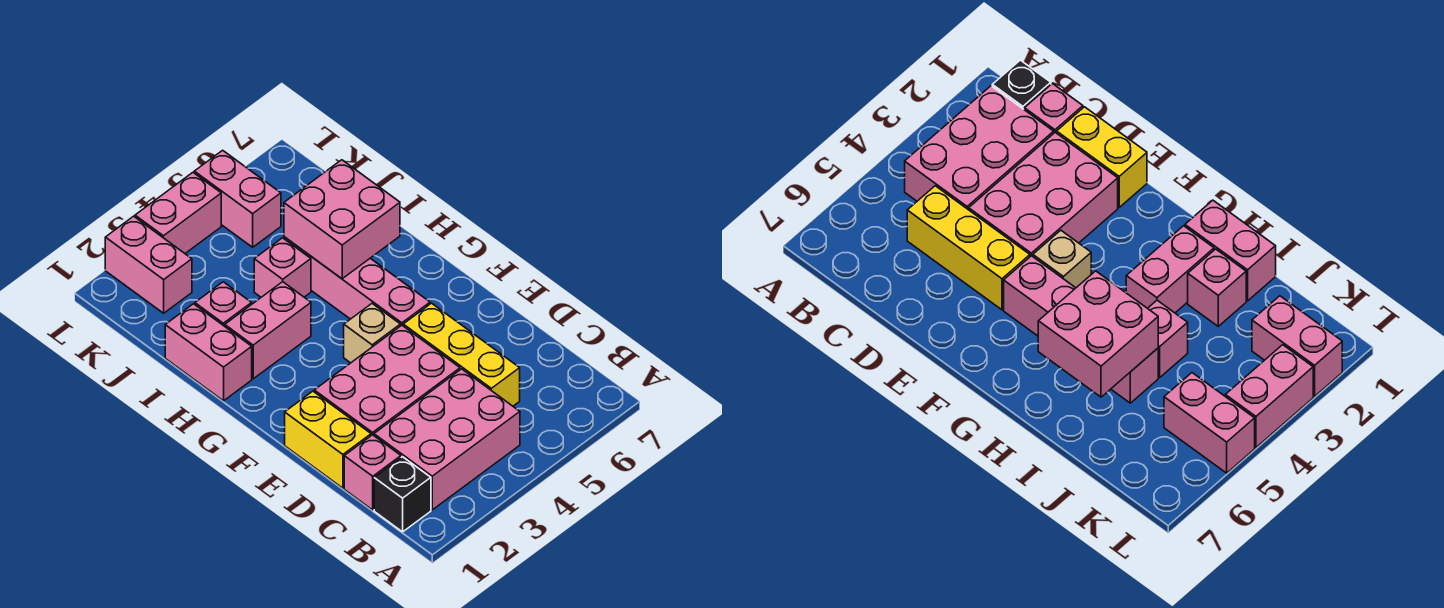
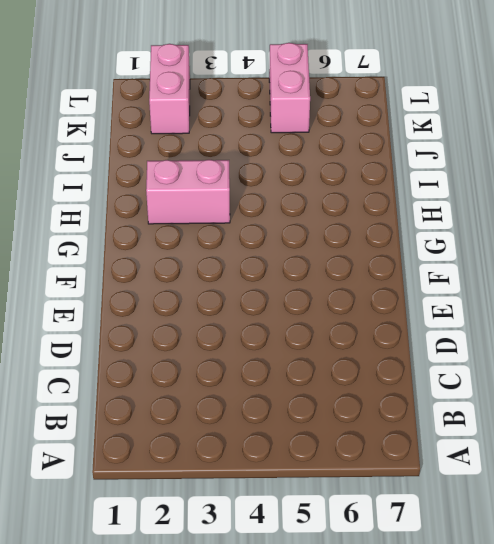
none -> black 1x1 brick [374,457,431,532]
none -> pink 2x3 brick [374,369,520,510]
none -> pink 1x1 brick [344,435,401,510]

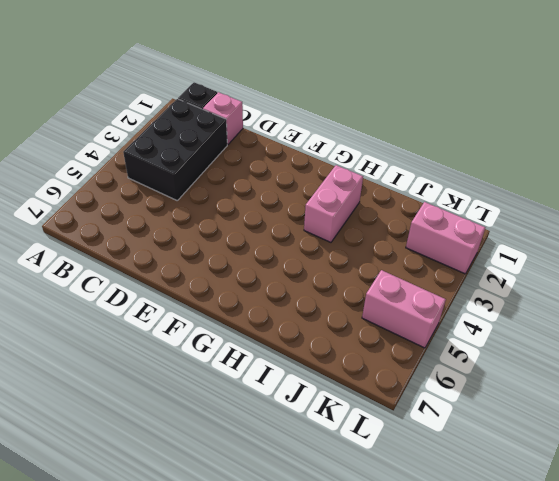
black 2x3 brick [123,99,227,200] -> pink 2x3 brick [374,369,520,510]
none -> yellow 1x3 brick [403,303,520,406]
none -> yellow 1x2 brick [285,391,371,488]
none -> pink 2x3 brick [314,325,460,436]

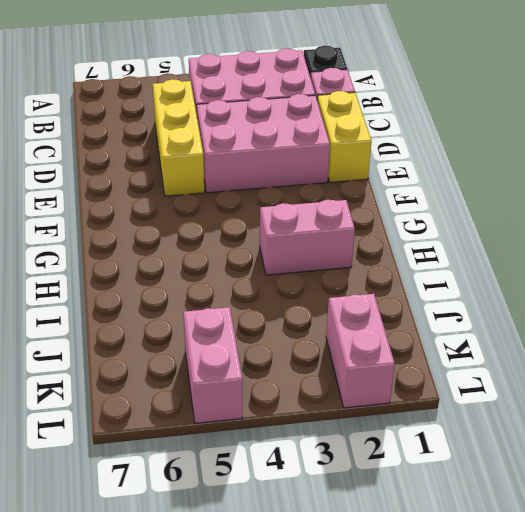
none -> tan 1x1 brick [344,304,400,363]
none -> pink 1x4 brick [284,237,430,326]
none -> pink 1x2 brick [165,304,252,401]

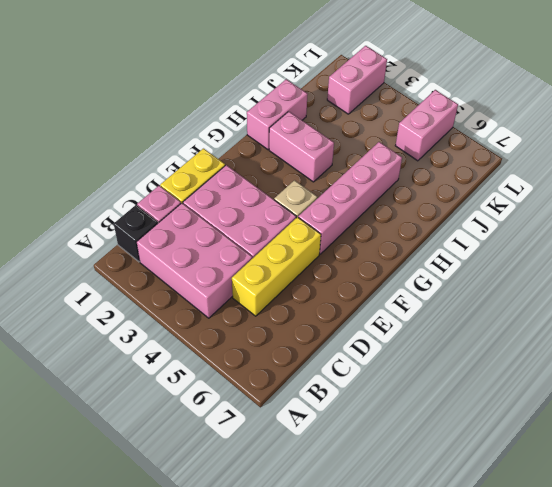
none -> pink 1x1 brick [195,282,252,326]
none -> pink 1x1 brick [254,238,311,297]
none -> pink 1x2 brick [135,173,221,253]

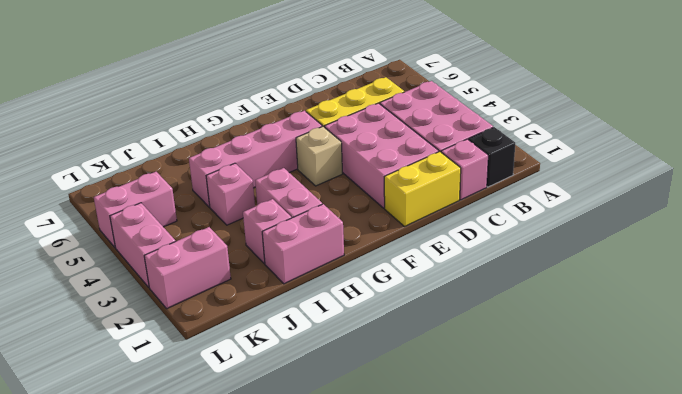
none -> pink 2x2 brick [284,160,400,279]

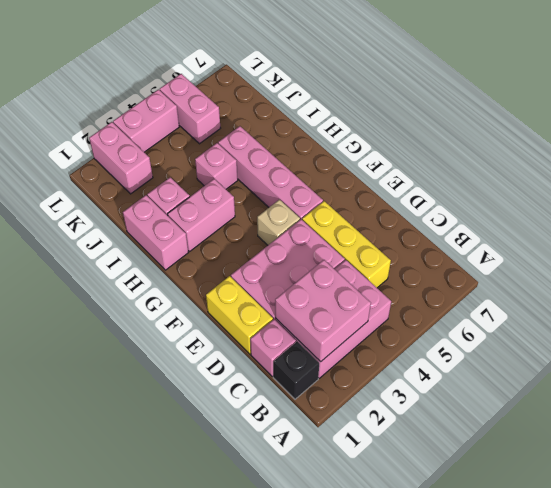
pink 2x2 brick [275,260,371,362] -> pink 2x2 brick moved to [284,160,400,279]

